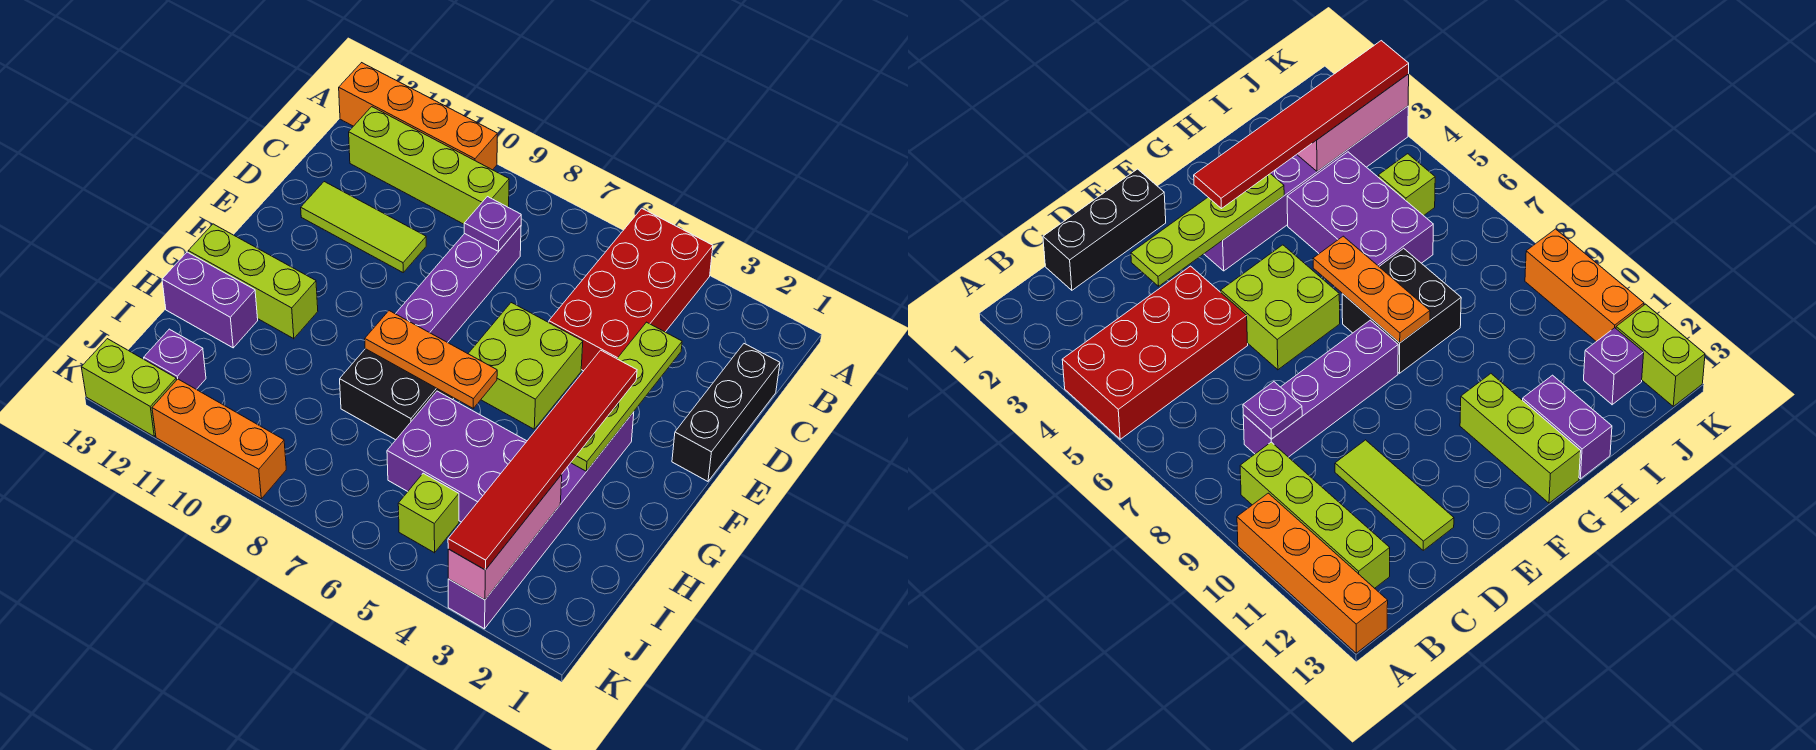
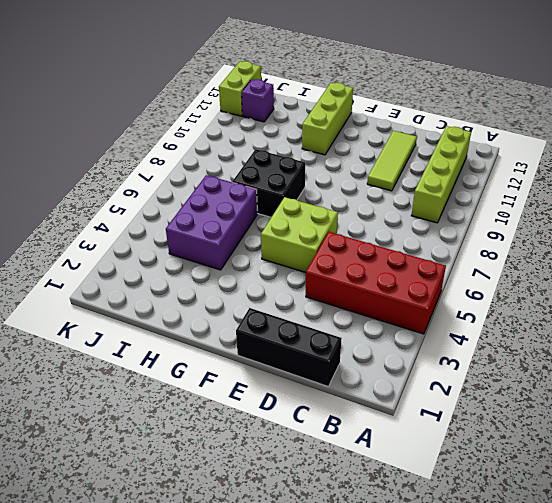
none -> orange 1x4 brick [339,63,497,170]
none -> purple 1x4 brick [396,226,521,343]
none -> purple 1x6 brick [448,412,634,629]

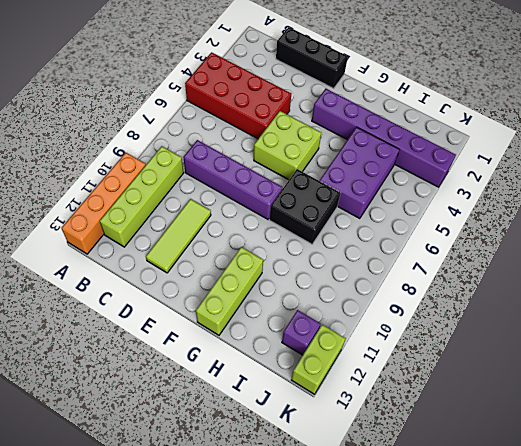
none -> purple 1x2 brick [162,252,258,348]
none -> lime 1x1 brick [398,473,459,553]
none -> orange 1x3 brick [152,379,286,499]

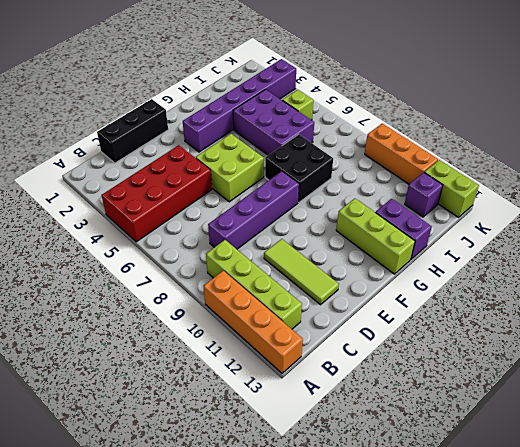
none -> purple 1x1 plate [464,197,521,251]
none -> lime 1x4 plate [571,322,682,471]
none -> orange 1x3 plate [365,311,497,408]

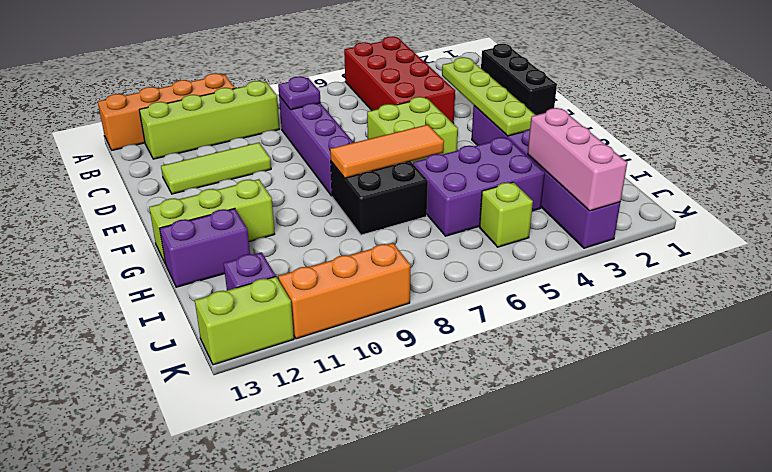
orange 1x3 tile [330,125,444,178] -> orange 1x3 plate [365,311,497,408]
none -> red 1x6 tile [448,350,637,570]

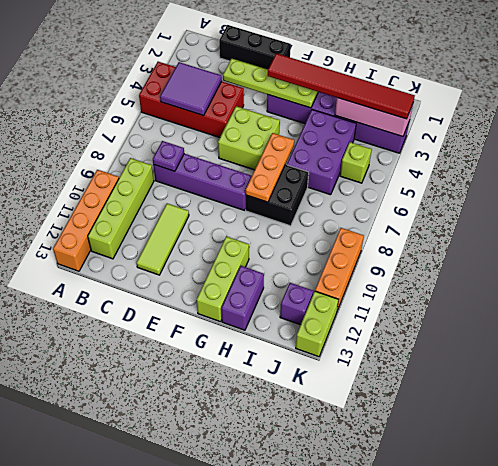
purple 2x2 tile [160,62,222,116] -> none

